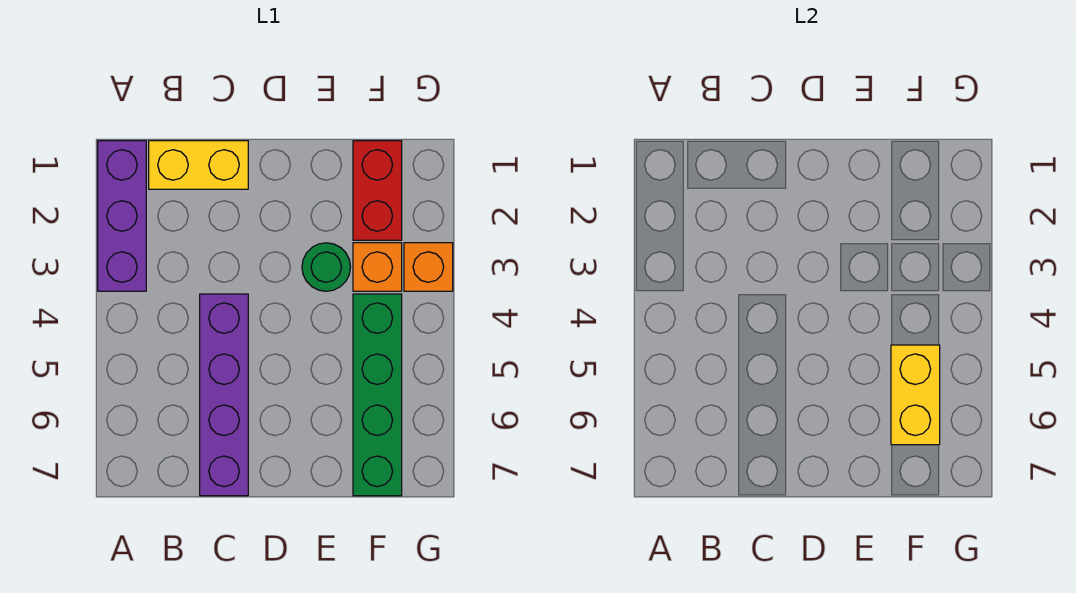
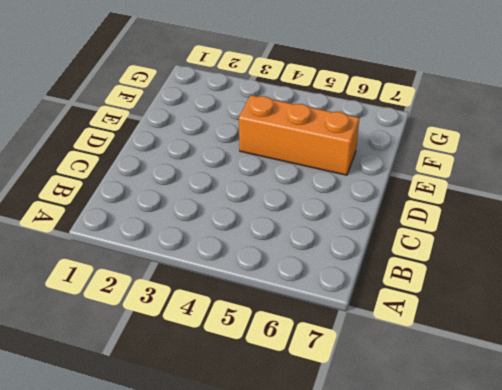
orange 1x3 brick [239,95,359,175] -> none
none -> purple 1x3 brick [98,141,146,291]
none -> yellow 1x2 brick [149,141,248,189]

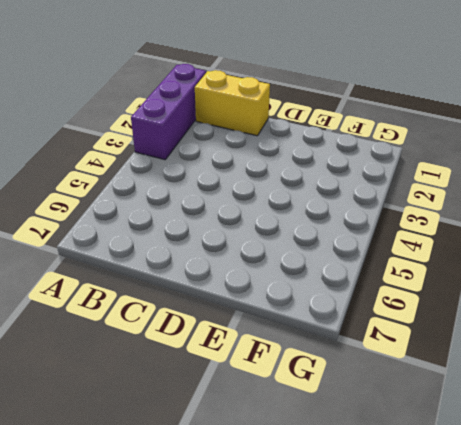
none -> purple 1x4 brick [200,294,248,496]
none -> green 1x1 round brick [302,243,350,291]

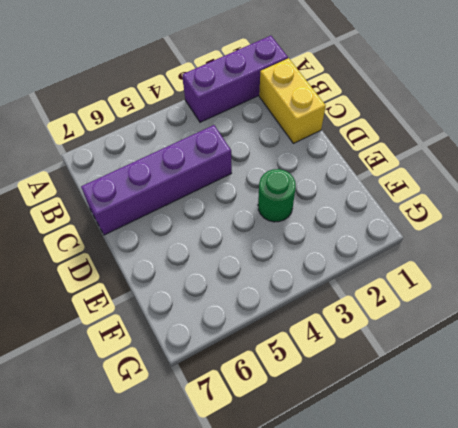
none -> red 1x2 brick [353,141,402,240]
none -> orange 1x1 brick [353,243,402,291]

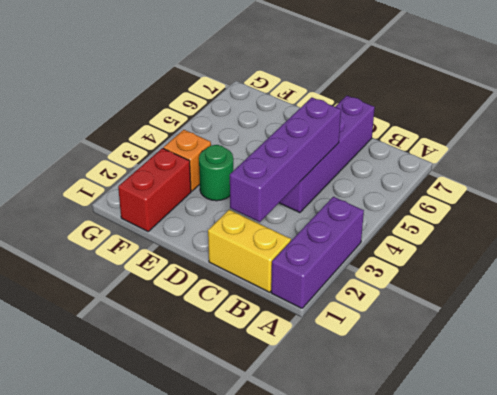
purple 1x4 brick [230,98,341,222] -> none
none -> green 1x4 brick [353,294,402,496]
none -> orange 1x1 brick [404,243,453,291]

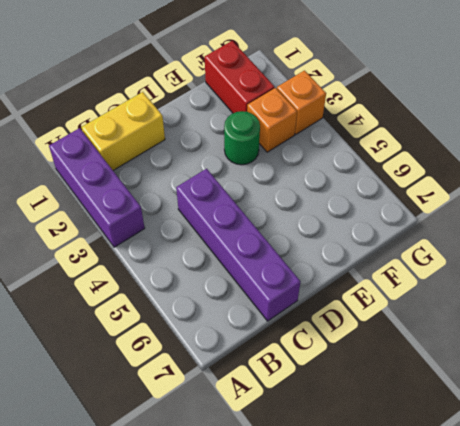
none -> green 1x4 brick [353,294,402,496]
none -> yellow 1x2 brick [891,345,940,445]

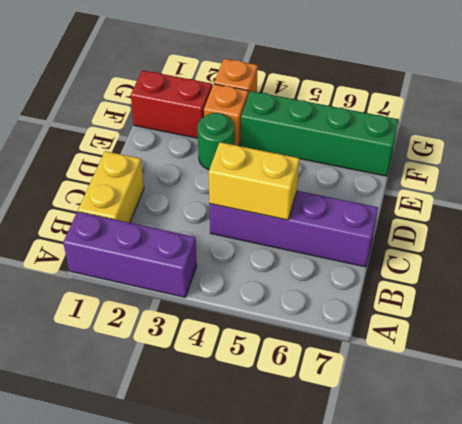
yellow 1x2 brick [209,142,300,220] -> yellow 1x2 brick moved to [891,345,940,445]

